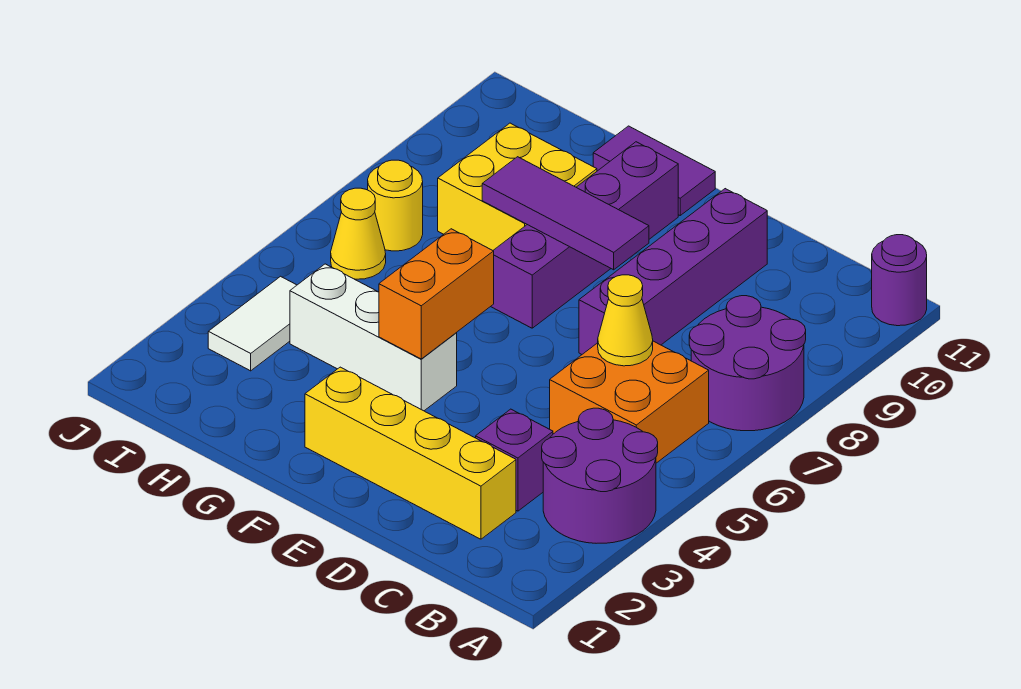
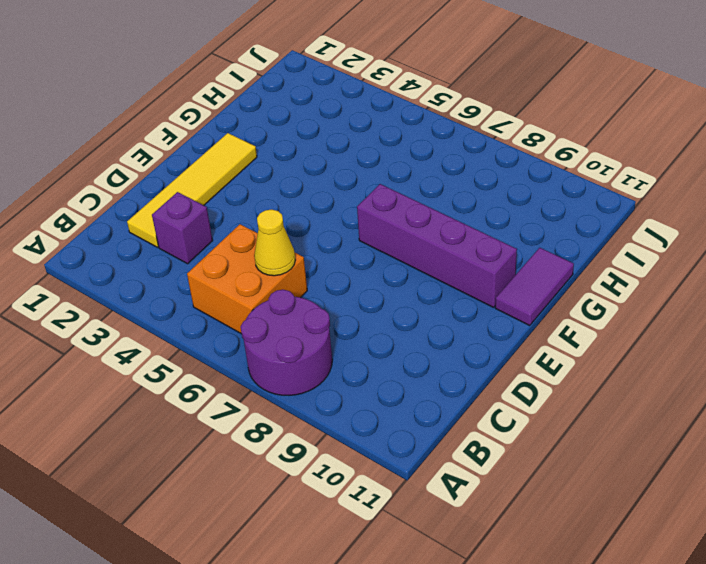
yellow 1x4 tile [127,133,257,247] -> yellow 1x4 brick [305,367,516,539]
none -> purple 2x2 round brick [542,408,658,543]
none -> purple 1x1 round brick [872,235,927,326]
none -> purple 1x4 brick [579,189,767,354]

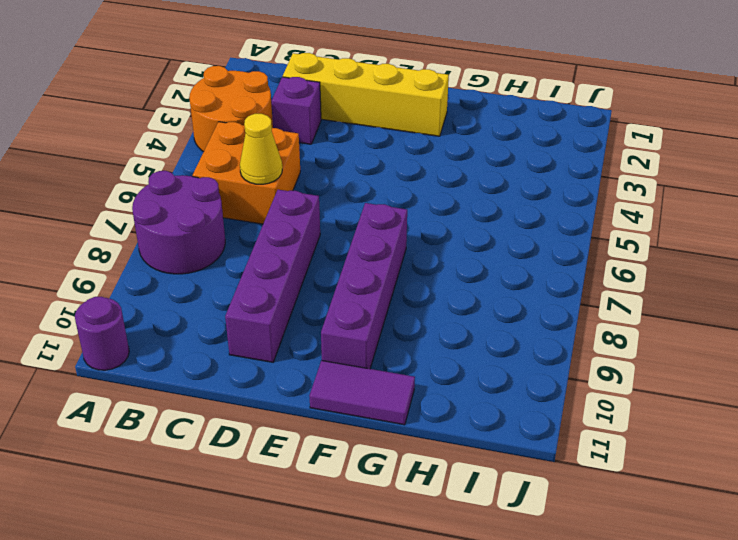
orange 2x2 round brick [189,66,273,152] -> purple 2x2 round brick [542,408,658,543]
none -> white 1x3 brick [290,264,457,411]
none -> yellow 2x2 brick [438,123,597,250]
none -> white 1x2 tile [208,276,297,371]

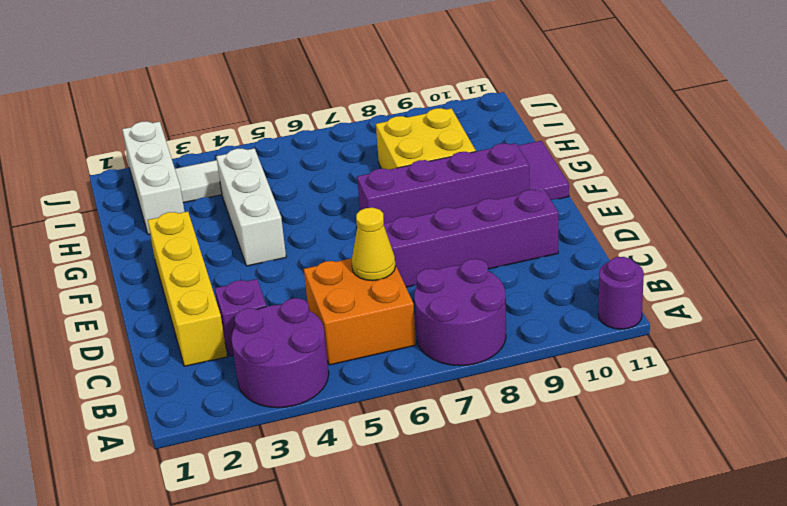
white 1x3 brick [122,121,184,235] -> none
none -> yellow 1x1 cone [331,188,386,279]
none -> yellow 1x1 round brick [368,160,423,251]
none -> purple 1x3 tile [482,157,649,270]

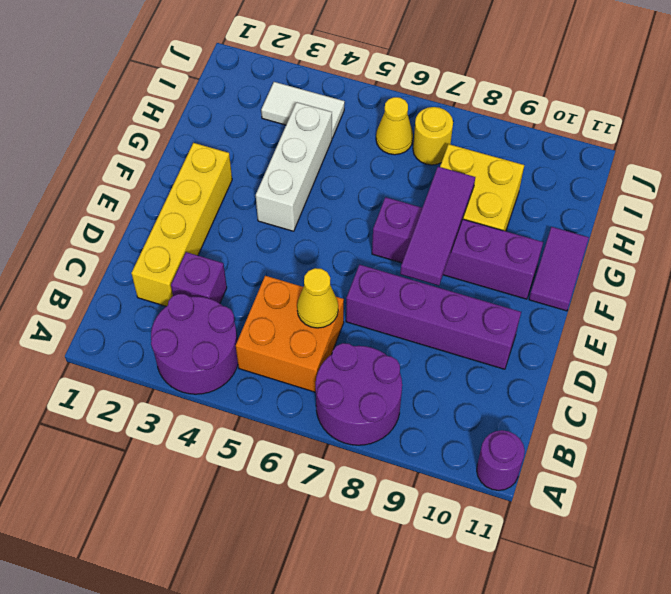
none -> orange 1x2 brick [379,229,494,359]

